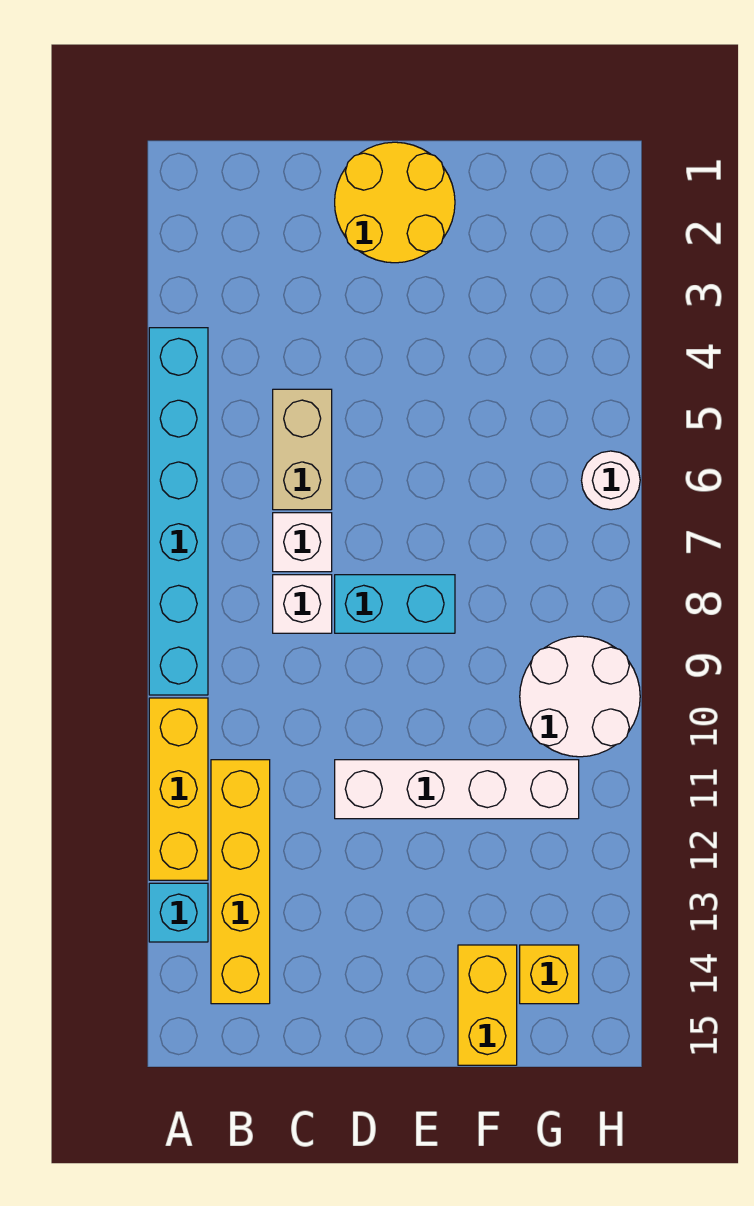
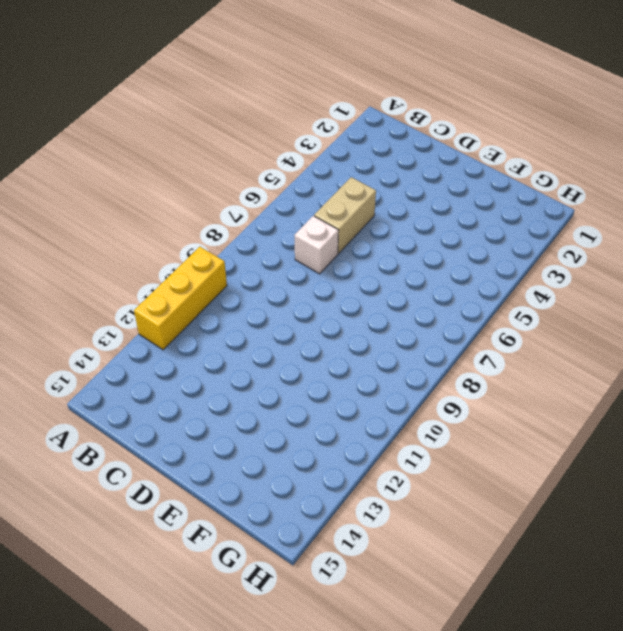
none -> cyan 1x6 brick [149,328,208,695]
none -> cyan 1x1 brick [149,883,208,942]
none -> yellow 1x4 brick [211,760,270,1004]

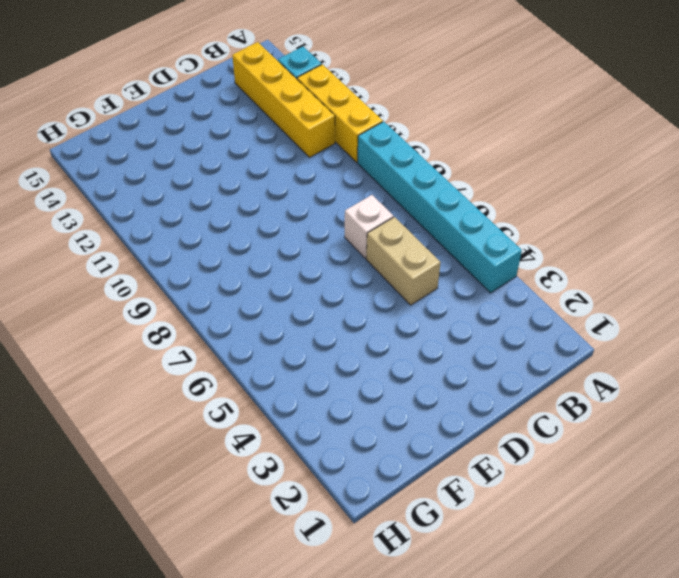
none -> white 1x1 brick [273,575,332,633]
none -> yellow 2x2 round brick [335,142,455,263]
none -> cyan 1x2 brick [335,575,455,633]

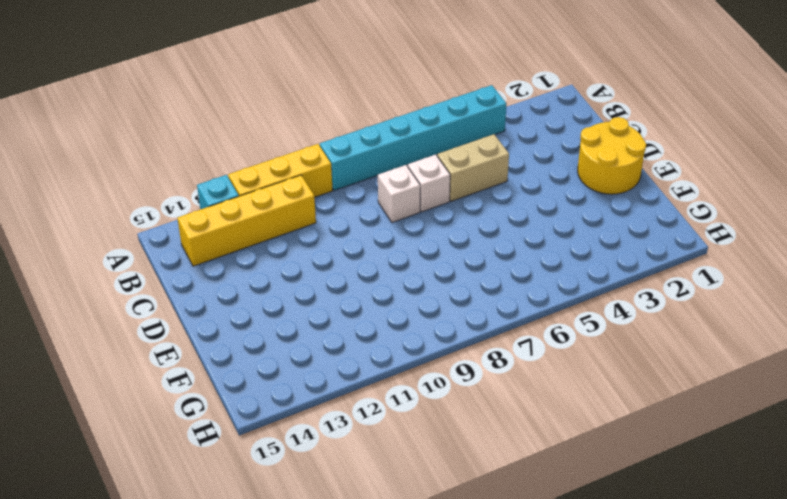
none -> cyan 1x2 brick [335,575,455,633]
none -> white 1x4 brick [335,760,579,819]
none -> yellow 1x2 brick [458,945,517,1065]

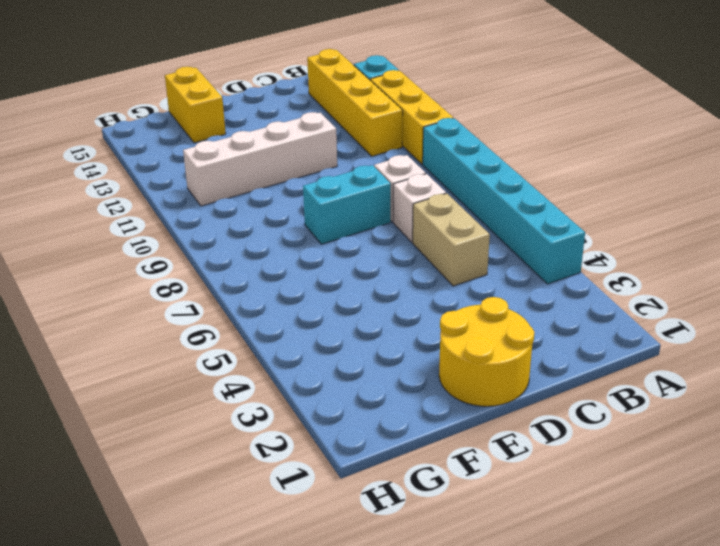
none -> white 2x2 round brick [520,636,640,757]
none -> yellow 1x1 brick [520,945,579,1004]
none -> white 1x1 round brick [582,451,640,510]

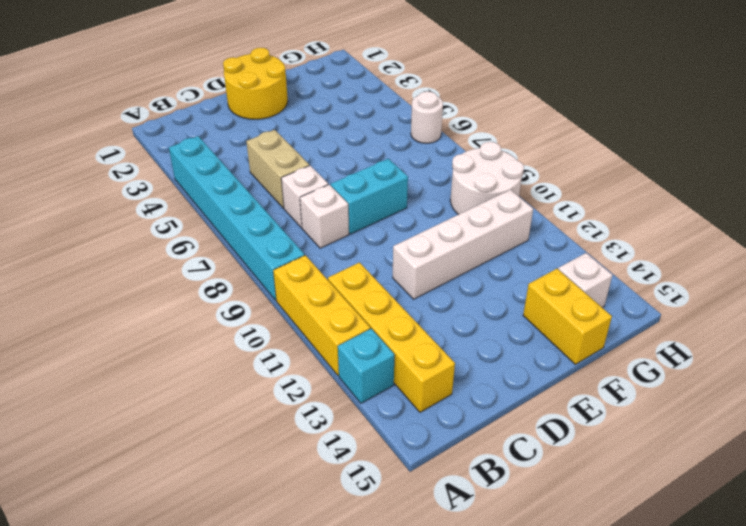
white 1x1 brick [558,253,613,308] -> yellow 1x1 brick [520,945,579,1004]

